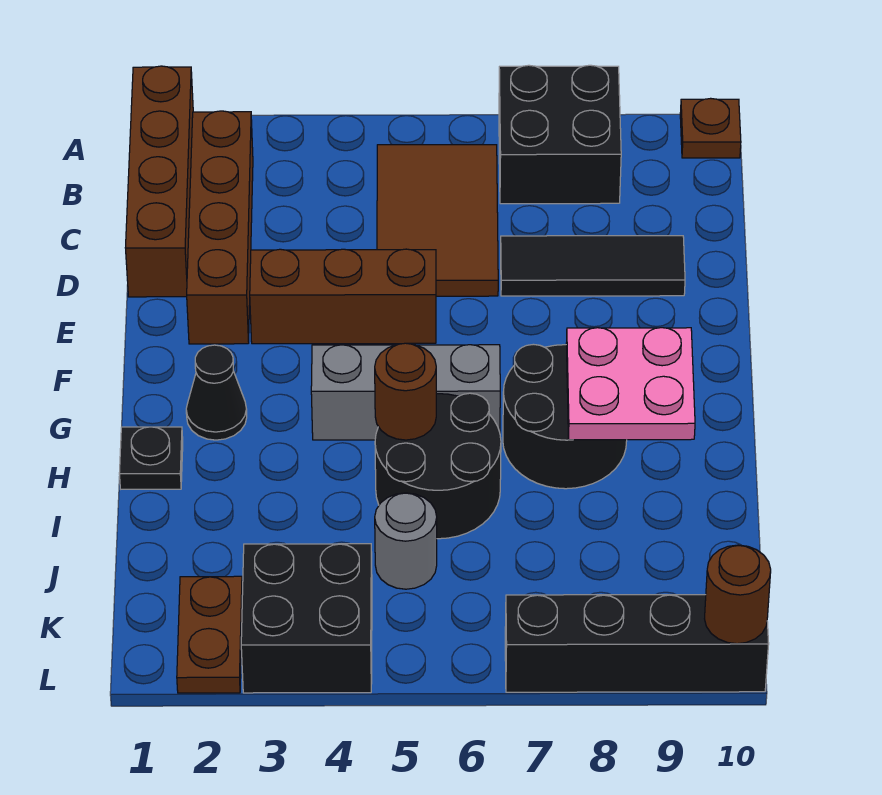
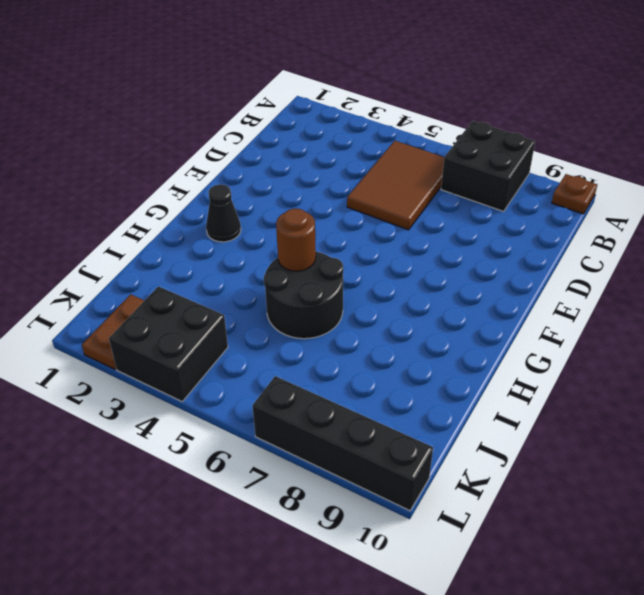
none -> brown 1x4 brick [125,66,193,297]
none -> brown 1x4 brick [187,111,253,344]
none -> black 1x3 tile [501,236,685,296]

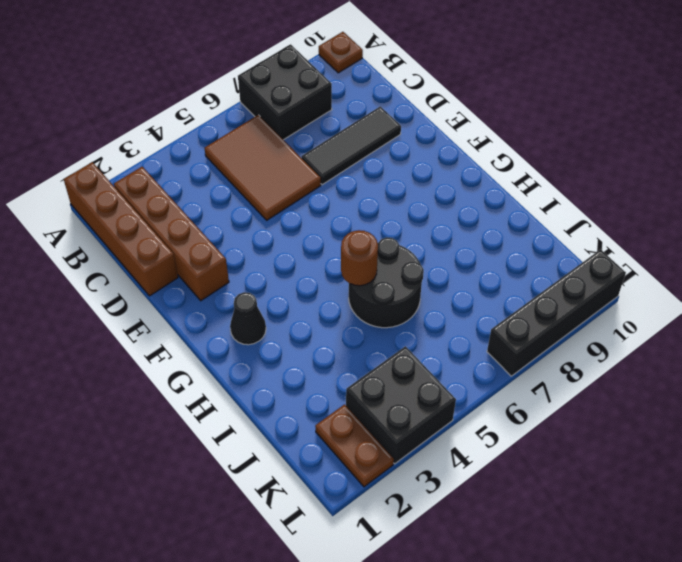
none -> brown 1x3 brick [250,249,436,344]
none -> grey 1x3 brick [311,345,500,440]
none -> black 2x2 round brick [503,344,627,489]

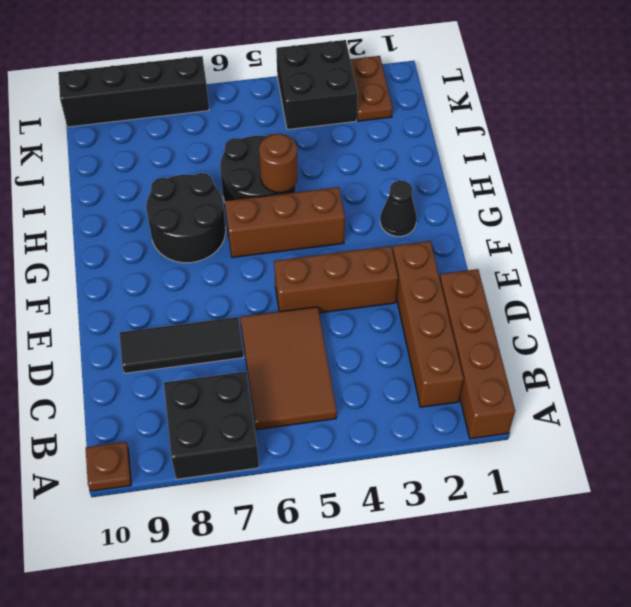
brown 1x3 brick [225,187,345,257] -> grey 1x3 brick [311,345,500,440]
none -> black 1x1 plate [119,427,183,489]
none -> grey 1x1 round brick [375,493,437,589]
none -> pink 2x2 plate [566,328,695,440]

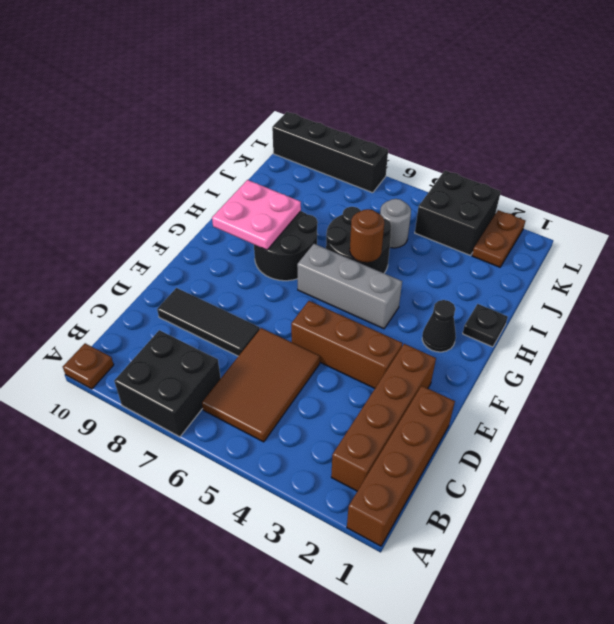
none -> brown 1x1 round brick [705,545,771,644]

